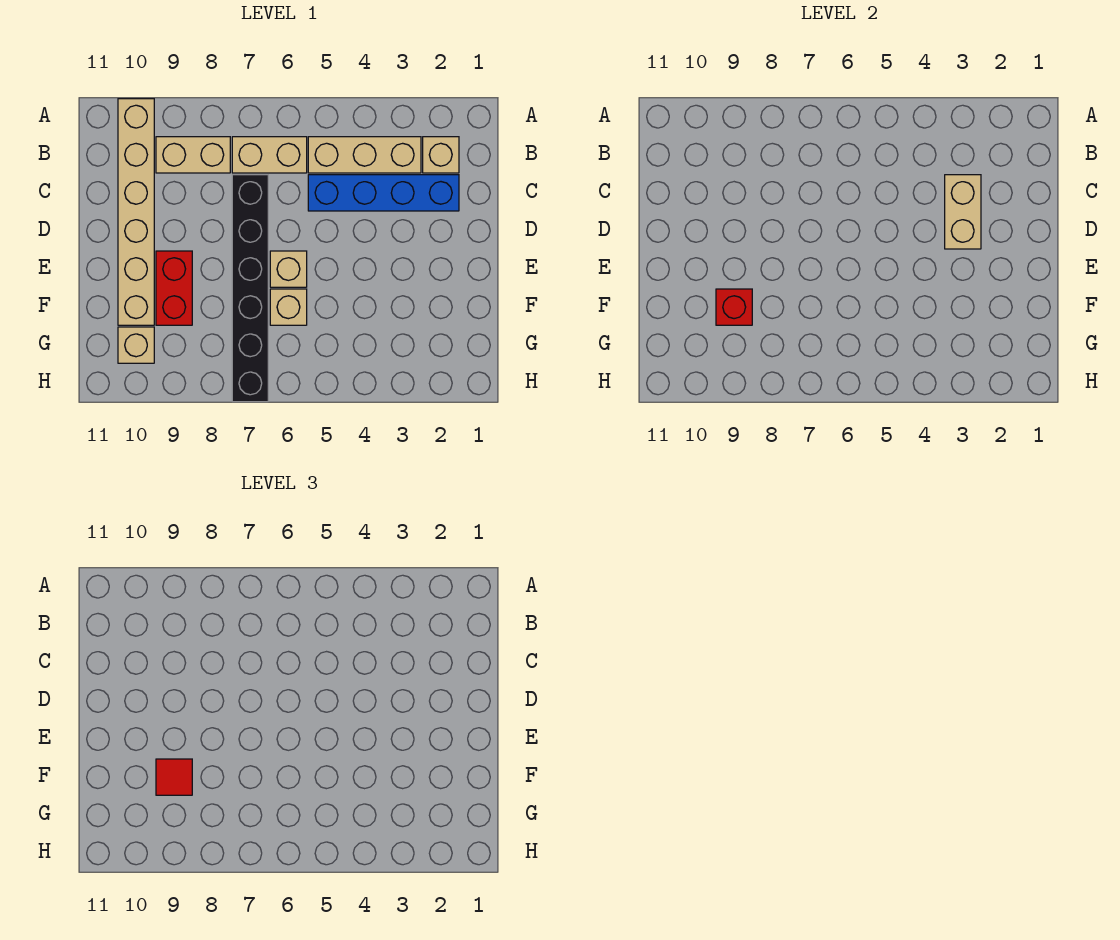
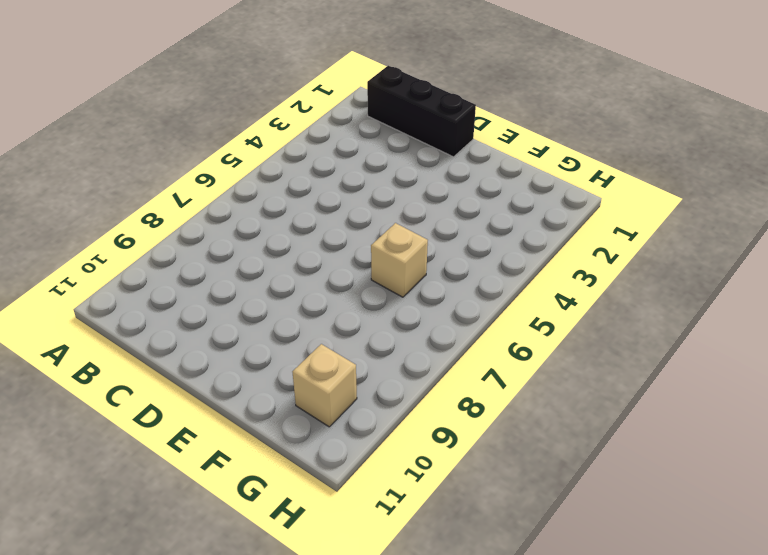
black 1x3 brick [367,66,476,157] -> none
none -> tan 1x6 brick [118,99,154,325]
none -> tan 1x1 brick [423,137,459,173]
none -> tan 1x3 brick [308,137,421,173]

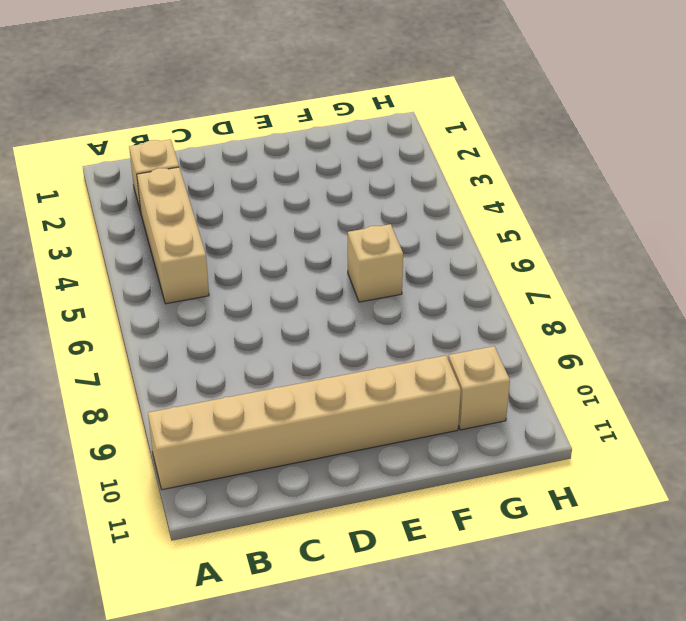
none -> tan 1x2 brick [232,137,307,173]
none -> tan 1x2 brick [156,137,230,173]
none -> blue 1x4 brick [308,175,459,211]

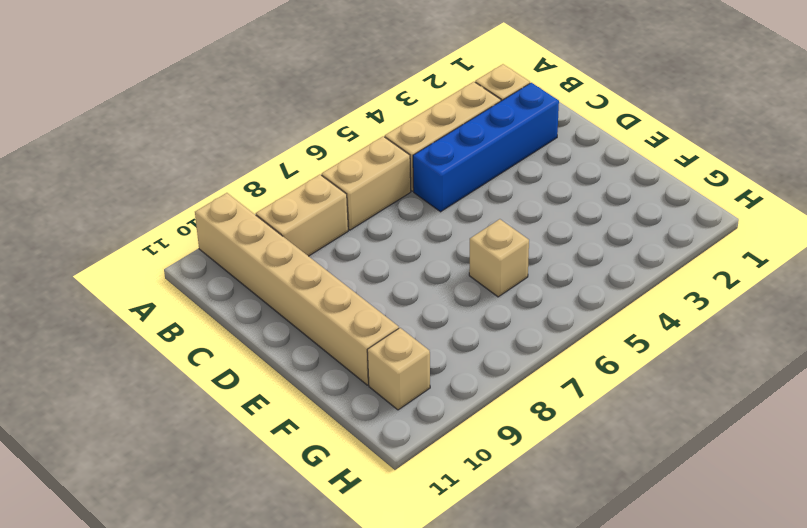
none -> black 1x6 brick [232,175,268,402]
none -> tan 1x1 brick [270,251,307,287]
none -> red 1x2 brick [156,251,192,325]

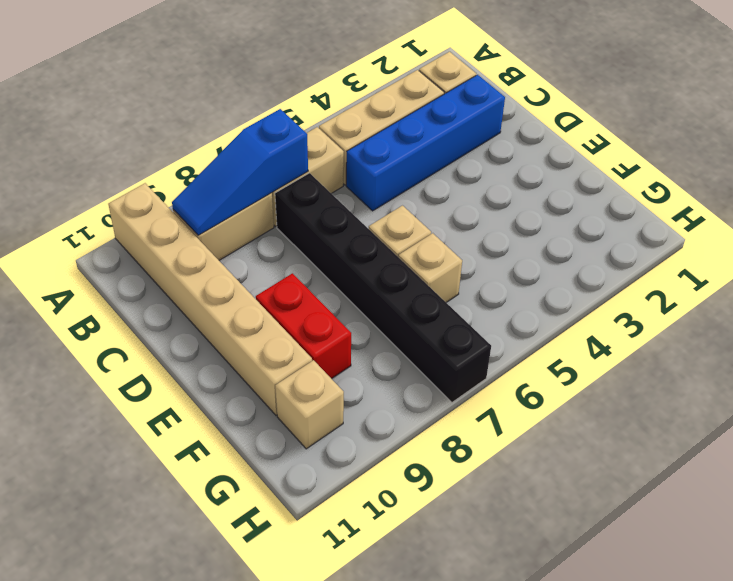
blue 1x3 slope [172,109,308,235] -> none
none -> tan 1x2 brick [945,175,981,249]
none -> red 1x1 brick [716,289,752,325]
none -> red 1x1 tile [156,759,192,795]

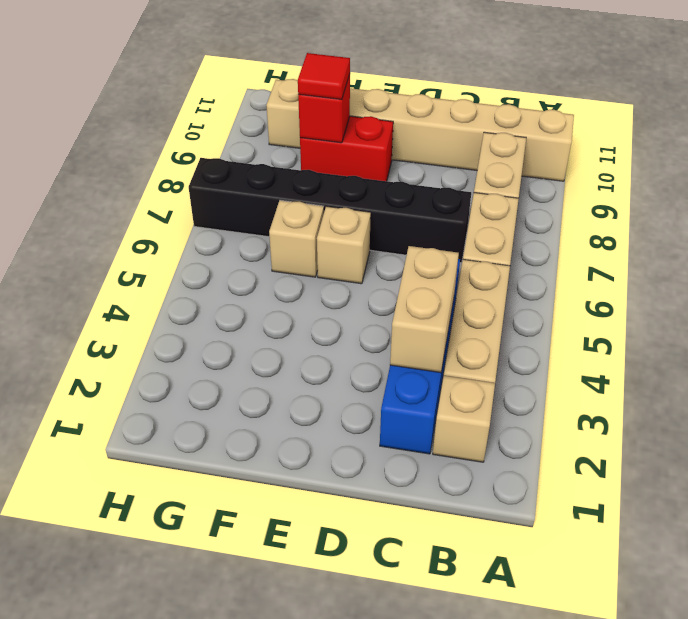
tan 1x2 brick [390,246,459,373] -> tan 1x2 brick turned to [945,175,981,249]

